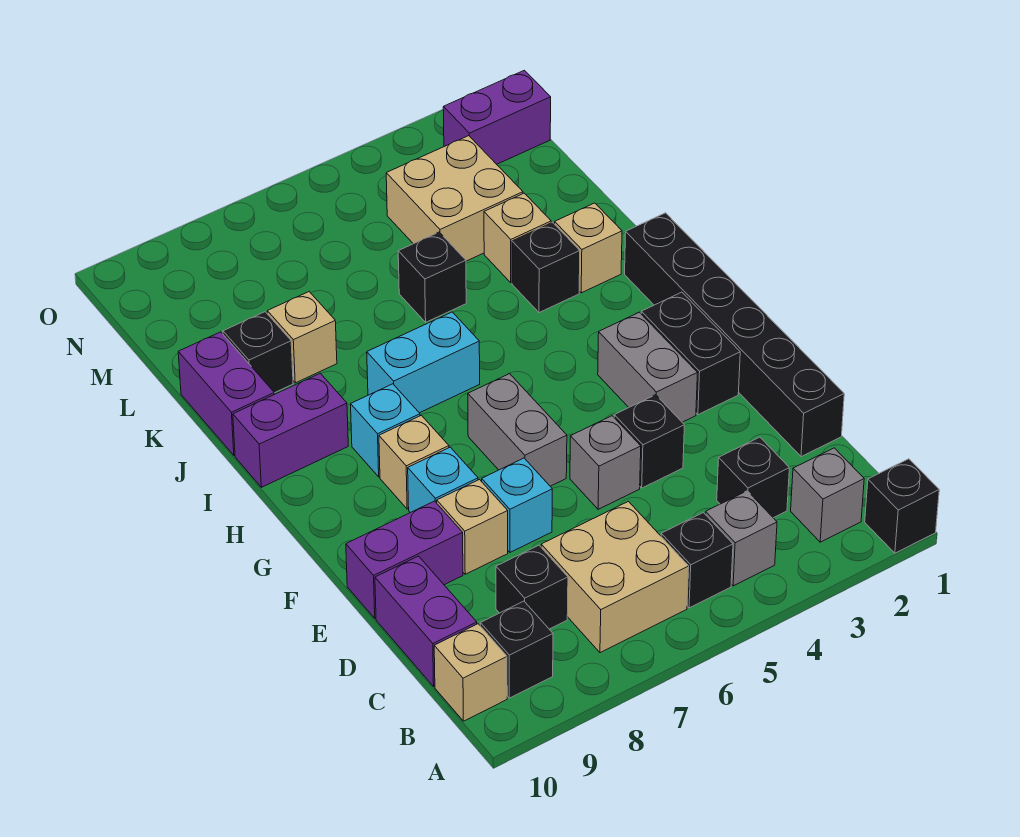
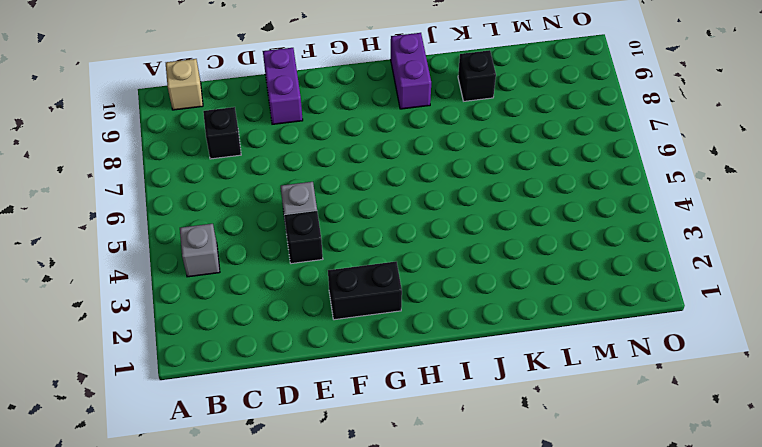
none -> black 1x1 brick [865,459,939,553]
none -> grey 1x1 brick [791,448,864,542]
none -> black 1x1 brick [661,513,733,608]
none -> tan 2x2 brick [541,502,689,653]

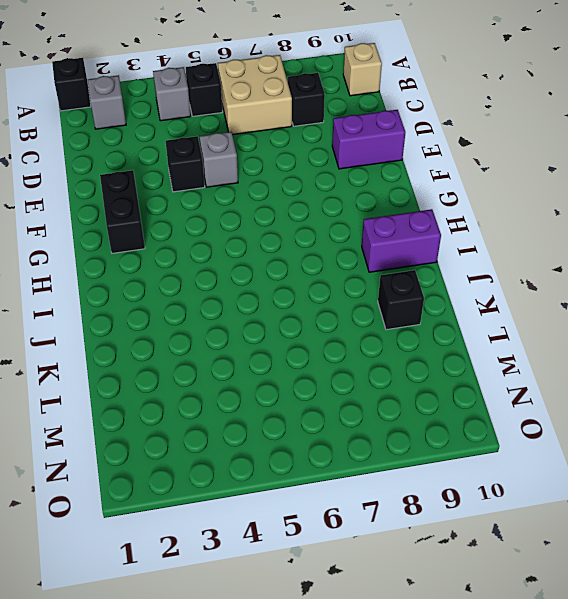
none -> black 1x1 brick [480,601,553,698]
none -> black 1x1 brick [717,437,789,518]
none -> purple 1x2 brick [375,556,477,686]
none -> black 1x6 brick [625,213,844,457]

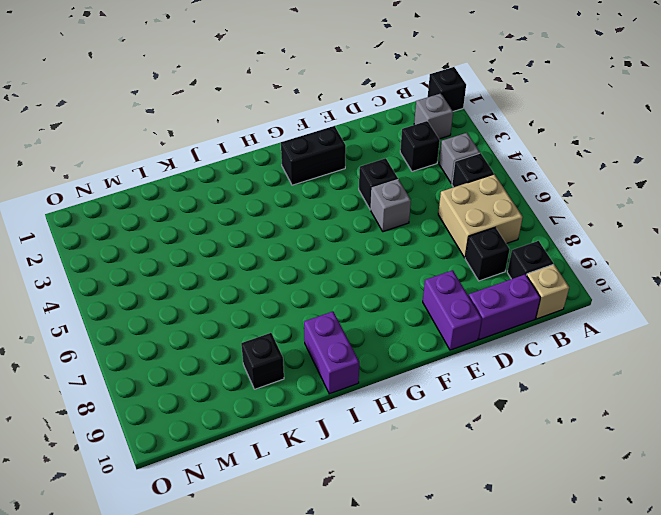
none -> black 1x6 brick [625,213,844,457]
none -> cyan 1x1 brick [482,458,552,552]
none -> tan 1x1 brick [437,480,508,574]
none -> grey 1x2 brick [598,312,697,422]

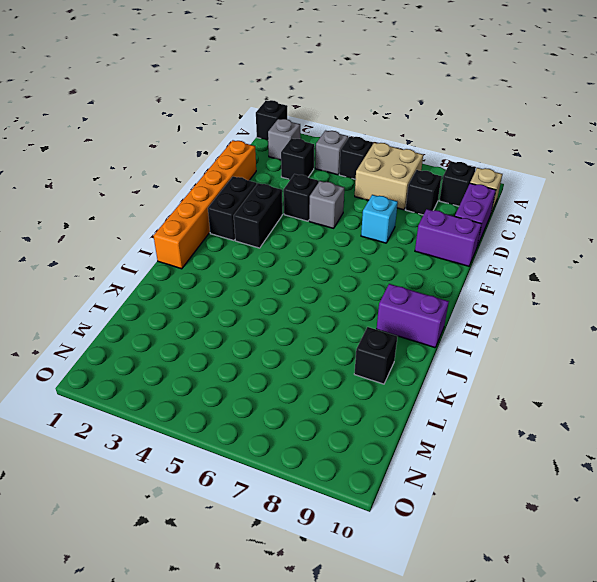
orange 1x6 brick [154,140,256,269] -> black 1x6 brick [625,213,844,457]
black 1x2 brick [234,183,282,248] -> grey 1x2 brick [598,312,697,422]
none -> tan 1x1 brick [437,480,508,574]
none -> grey 1x2 brick [468,374,567,486]
none -> cyan 1x1 brick [408,447,478,513]
none -> tan 1x1 brick [379,415,449,509]

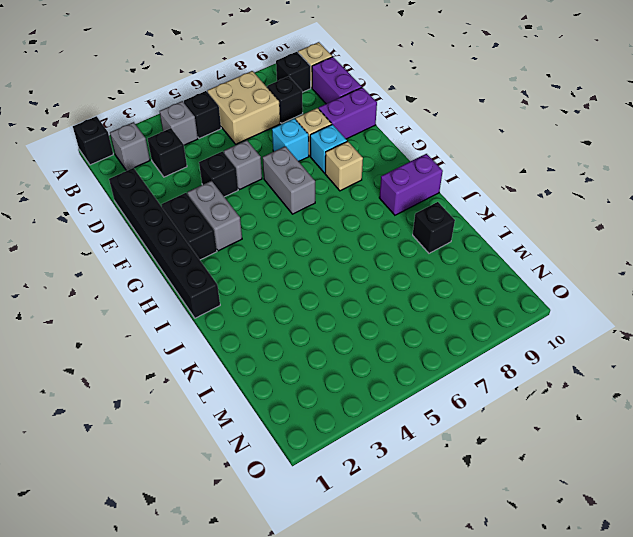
none -> cyan 1x1 brick [351,384,420,477]
none -> cyan 1x2 brick [367,312,480,413]
none -> tan 1x1 brick [555,203,622,293]
none -> black 1x1 brick [512,223,580,313]

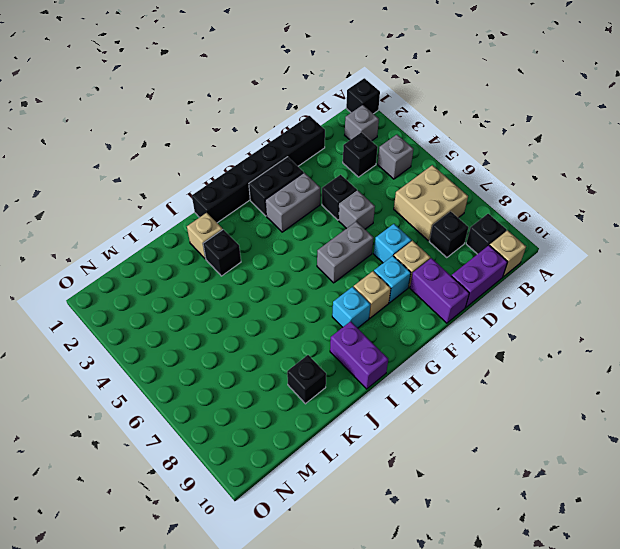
none -> black 1x1 brick [661,513,733,608]
none -> cyan 1x2 brick [367,312,480,413]
none -> purple 1x2 brick [178,332,274,455]
none -> tan 1x1 brick [484,193,551,283]

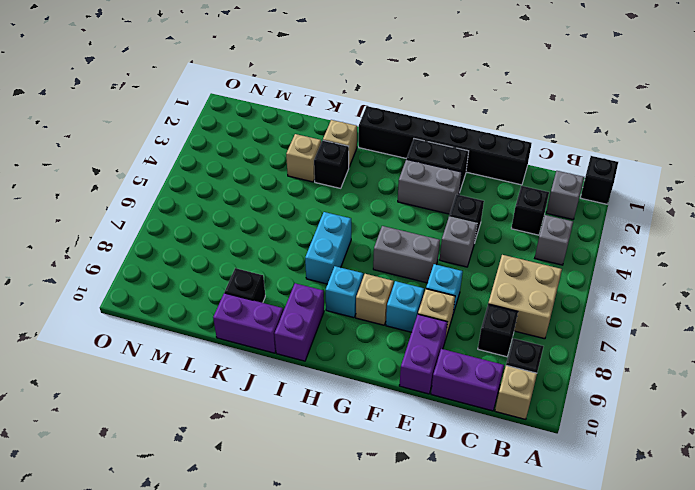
none -> black 1x1 brick [661,513,733,608]
none -> black 1x1 brick [398,232,466,322]
none -> tan 1x1 brick [267,292,337,383]
none -> tan 2x2 brick [386,136,523,261]

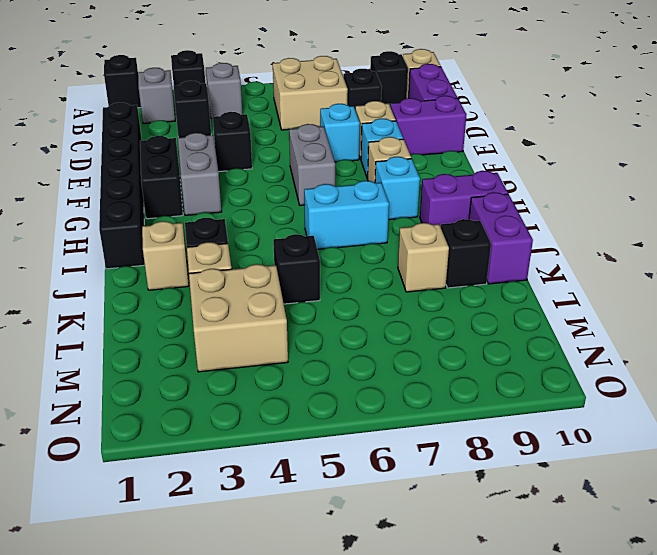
black 1x1 brick [171,50,205,86] -> black 1x1 brick moved to [661,513,733,608]
none -> grey 1x1 brick [570,416,641,509]
none -> purple 1x2 brick [443,70,551,164]

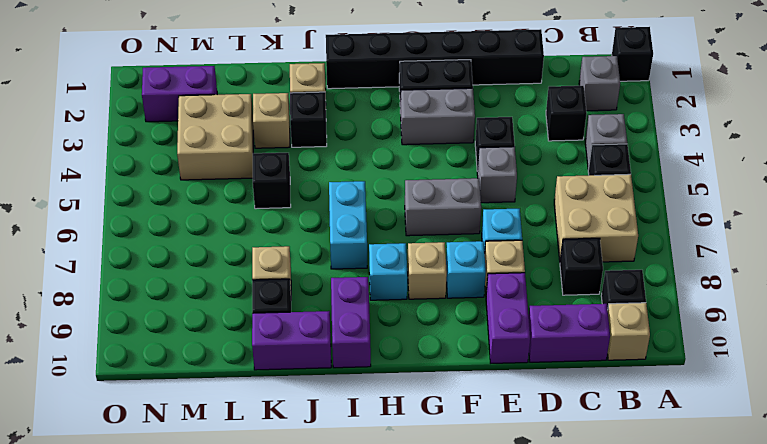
purple 1x2 brick [142,66,217,122] -> purple 1x2 brick turned to [443,70,551,164]

